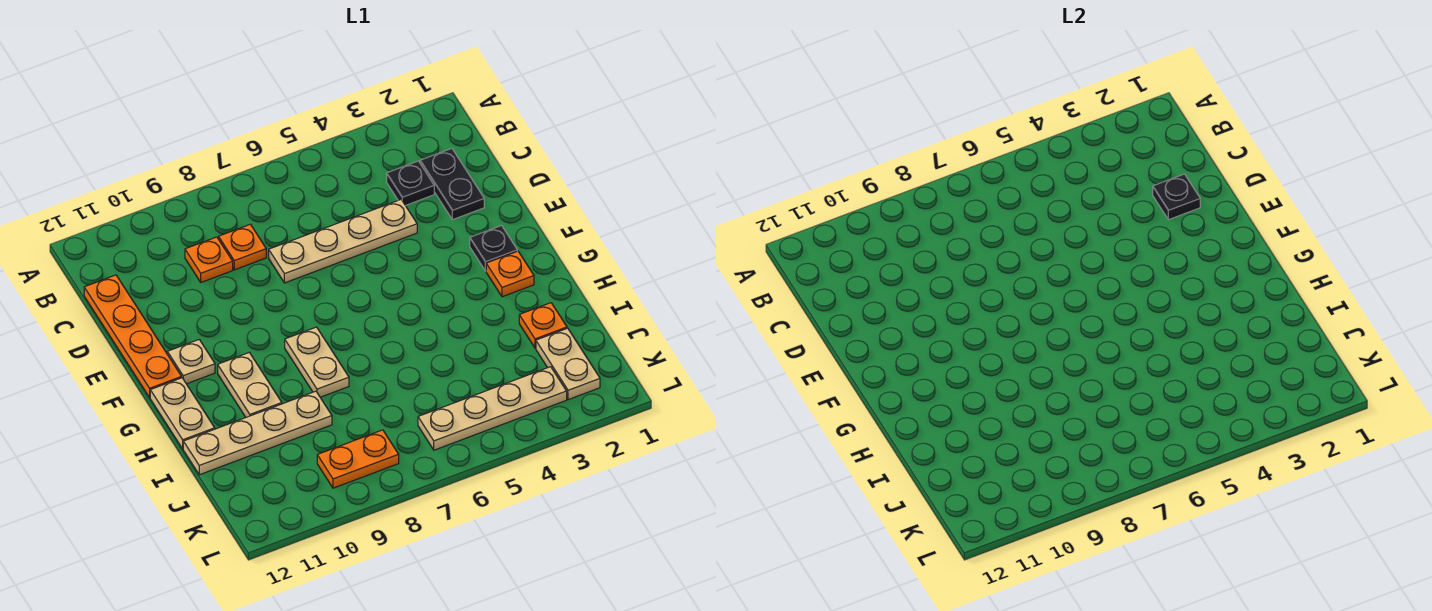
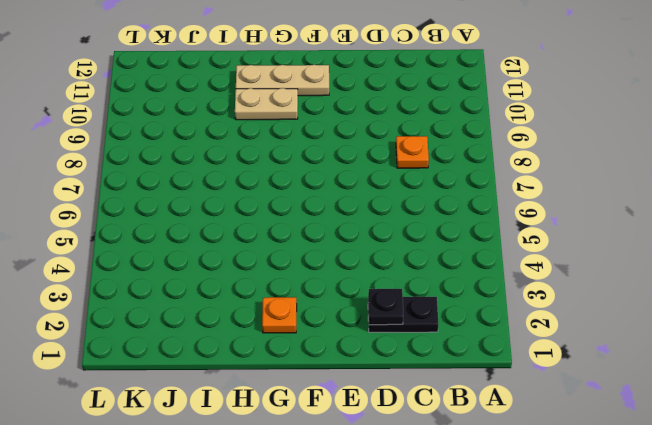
tan 1x3 plate [236,65,329,96] -> tan 1x1 plate [167,340,215,384]
none -> black 1x1 plate [387,161,434,205]
none -> orange 1x1 plate [185,237,233,282]
none -> orange 1x4 plate [84,275,182,397]

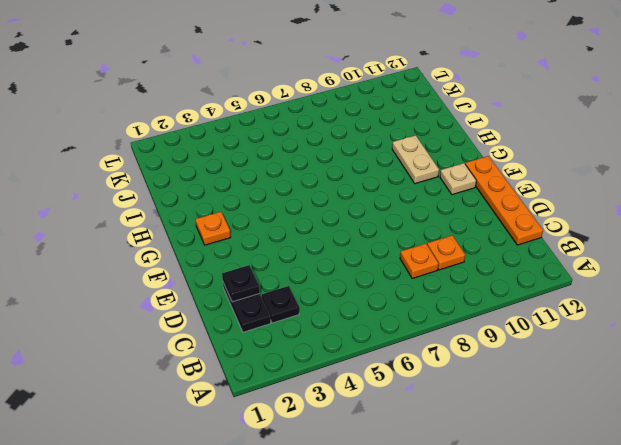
none -> tan 1x4 plate [269,200,417,283]
none -> black 1x1 plate [470,226,517,271]
none -> tan 1x2 plate [285,327,349,397]

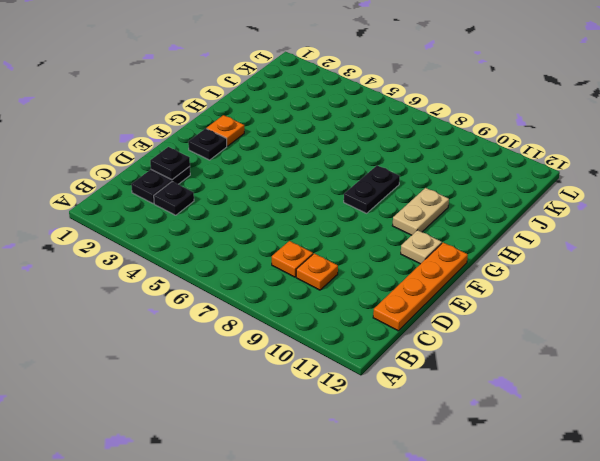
black 1x2 plate [344,165,400,213] -> tan 1x2 plate [285,327,349,397]
none -> tan 1x4 plate [269,200,417,283]
none -> tan 1x2 plate [150,378,215,449]
none -> orange 1x1 plate [519,303,567,348]

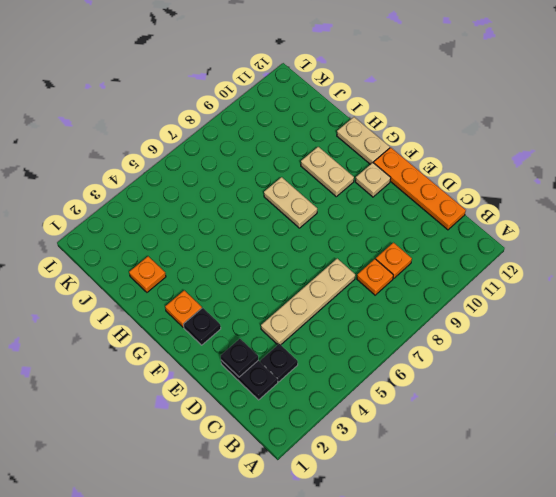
none -> tan 1x4 plate [183,391,332,475]
none -> tan 1x2 plate [536,328,600,400]
none -> tan 1x4 plate [418,367,567,450]

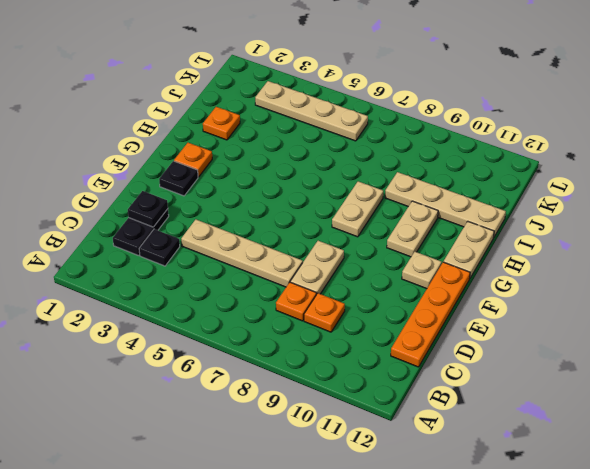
tan 1x2 plate [290,241,344,295] -> tan 1x2 plate moved to [536,328,600,400]
none -> orange 1x2 plate [317,430,399,488]

